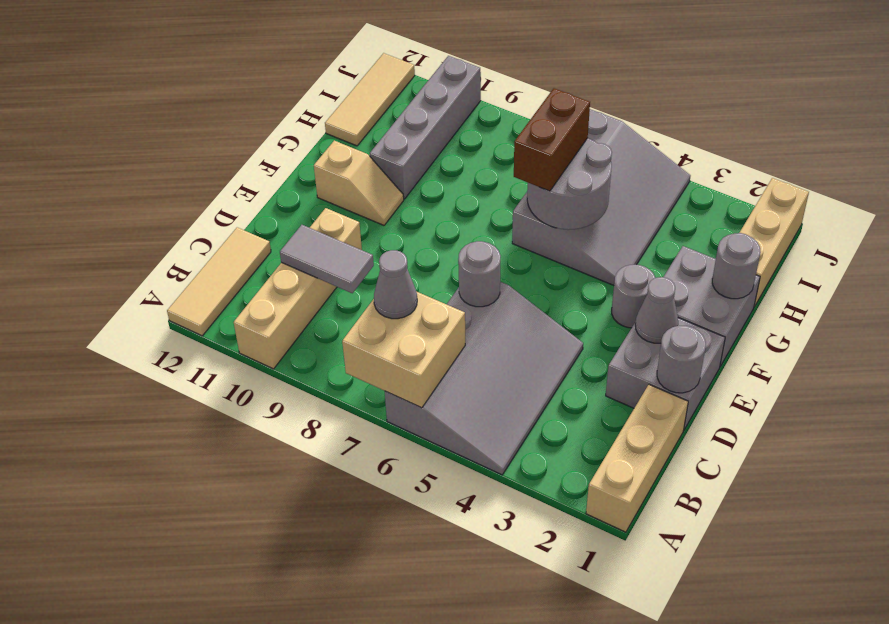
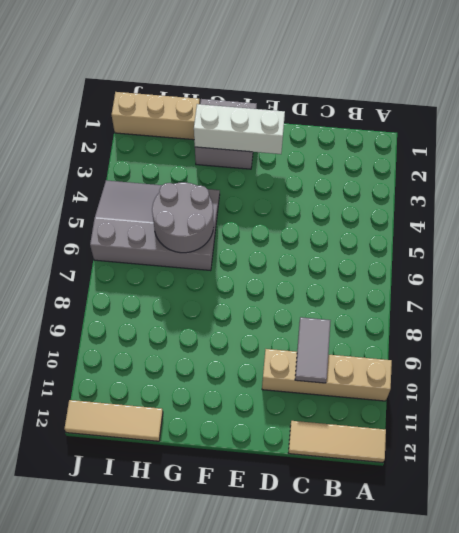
white 1x3 brick [194,104,285,154] -> grey 1x1 cone [635,277,678,343]
none -> tan 1x3 brick [586,385,688,532]
none -> grey 3x4 slope [385,282,583,475]
none -> grey 2x2 brick [606,318,725,429]

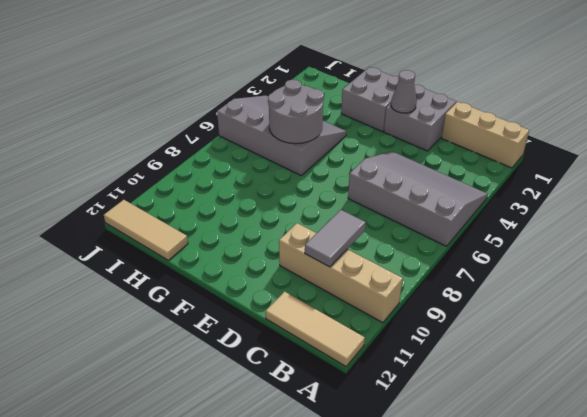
none -> grey 1x1 round brick [612,265,655,328]
none -> tan 1x2 slope [314,141,404,225]
none -> grey 1x4 brick [370,56,481,199]

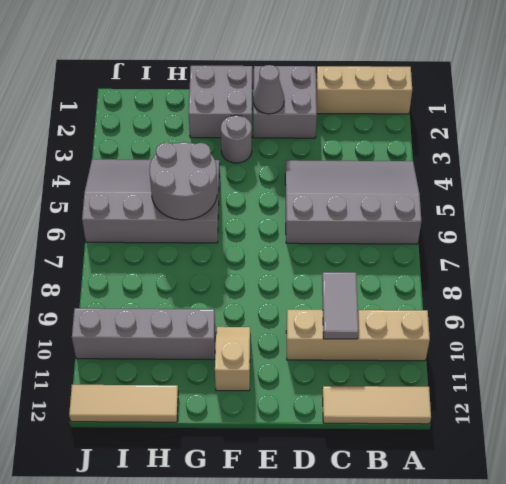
none -> tan 1x3 brick [739,178,809,307]
none -> tan 2x2 brick [342,292,465,408]
none -> grey 1x1 round brick [657,326,706,393]

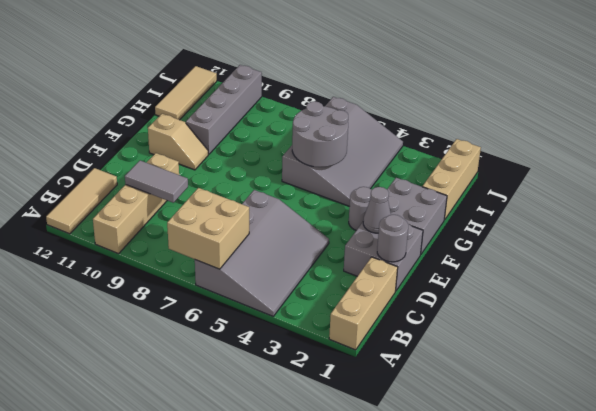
none -> grey 1x1 round brick [458,241,501,307]
none -> grey 1x1 round brick [712,233,761,299]
none -> grey 1x1 cone [374,250,417,319]

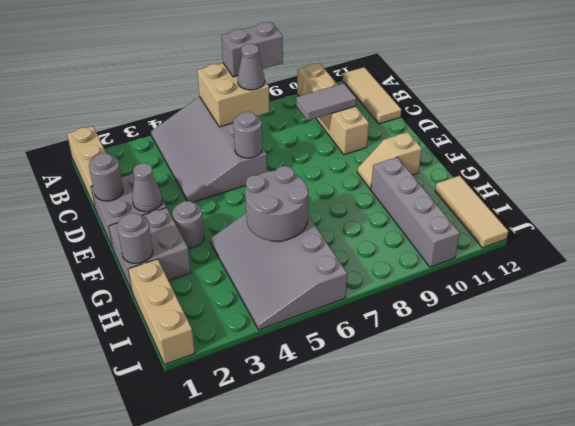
grey 1x2 brick [221,22,283,77] -> none
none -> brown 1x2 brick [514,88,590,191]

